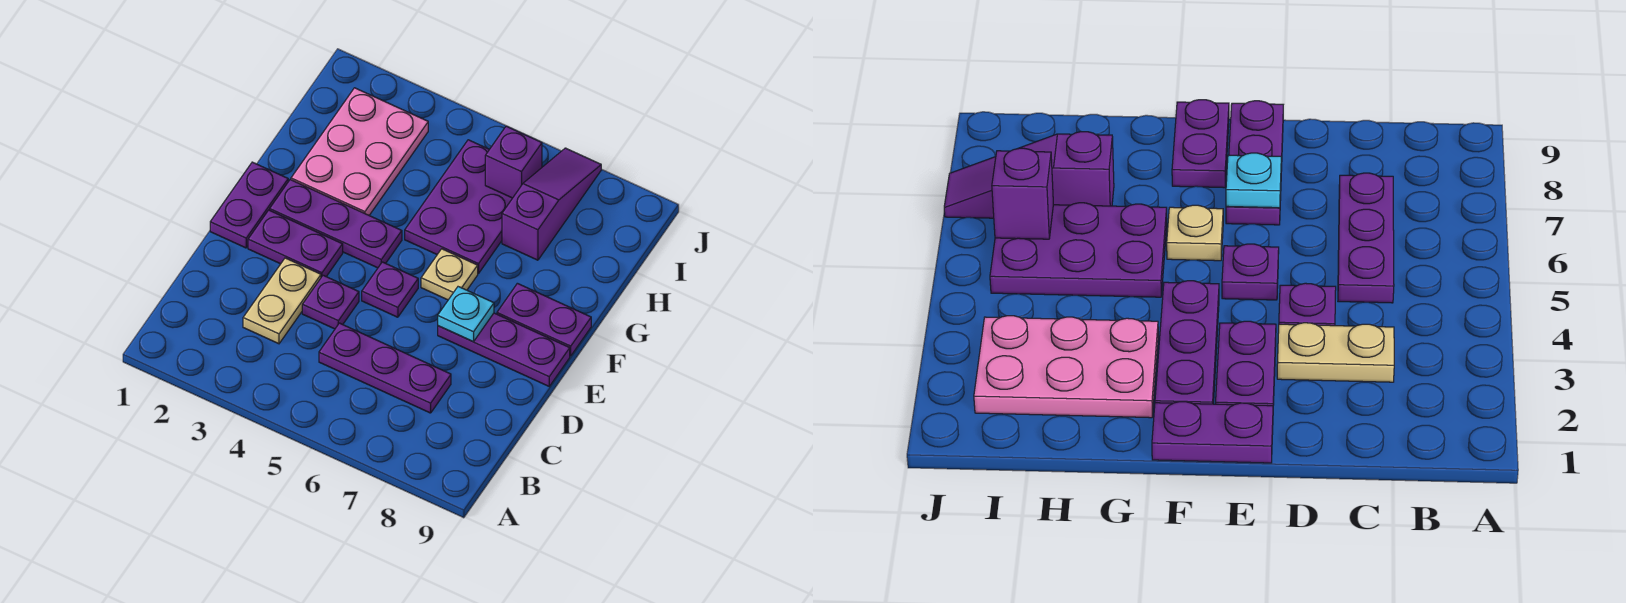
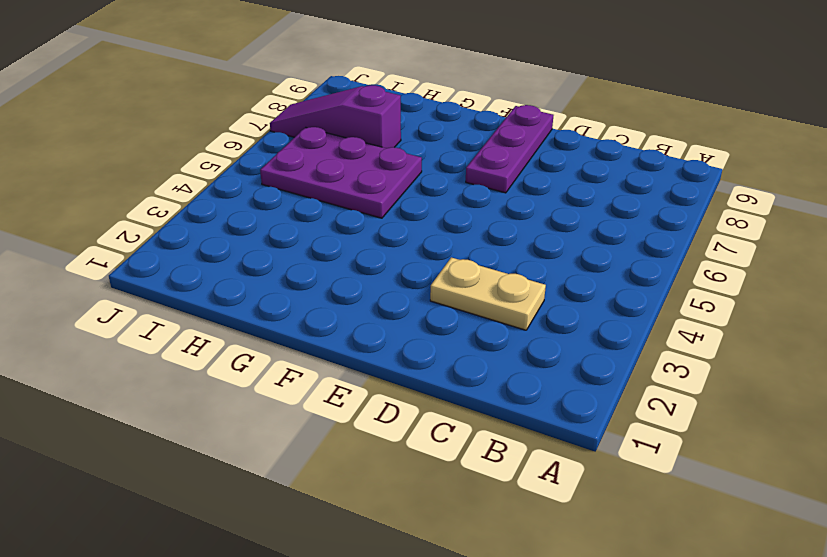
none -> purple 1x3 plate [319,323,451,413]
none -> purple 1x1 plate [302,275,359,329]
none -> purple 1x2 plate [210,162,288,248]

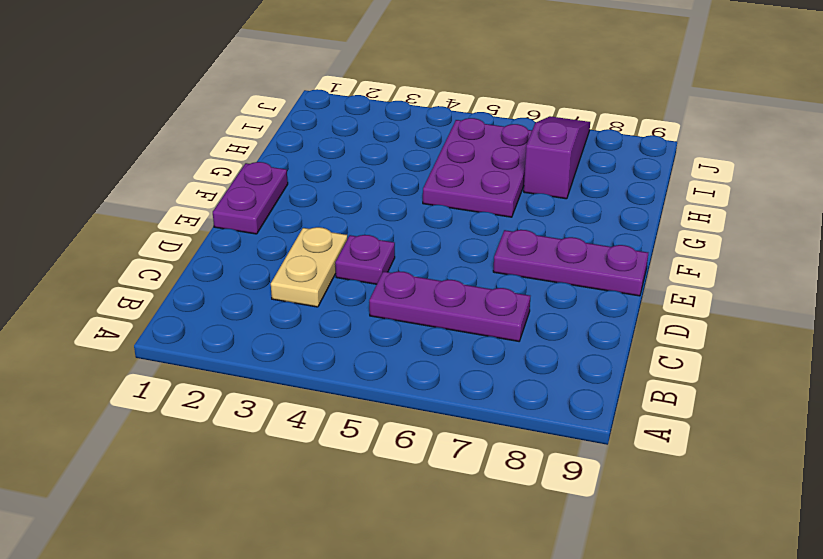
none -> purple 1x2 plate [248,210,343,277]
none -> purple 1x1 plate [362,262,418,317]
none -> purple 1x3 plate [270,180,402,268]

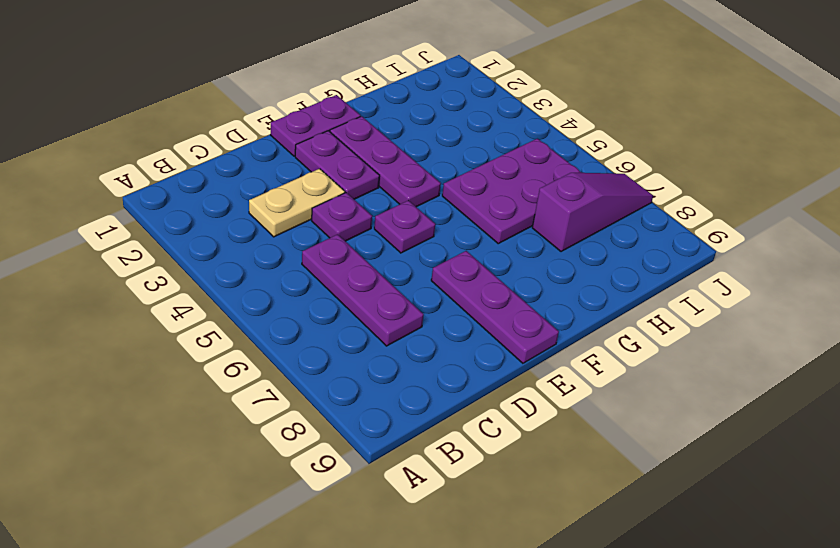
none -> tan 1x1 plate [421,249,478,300]
none -> purple 1x2 plate [497,283,591,356]
none -> pink 2x3 plate [291,88,428,215]

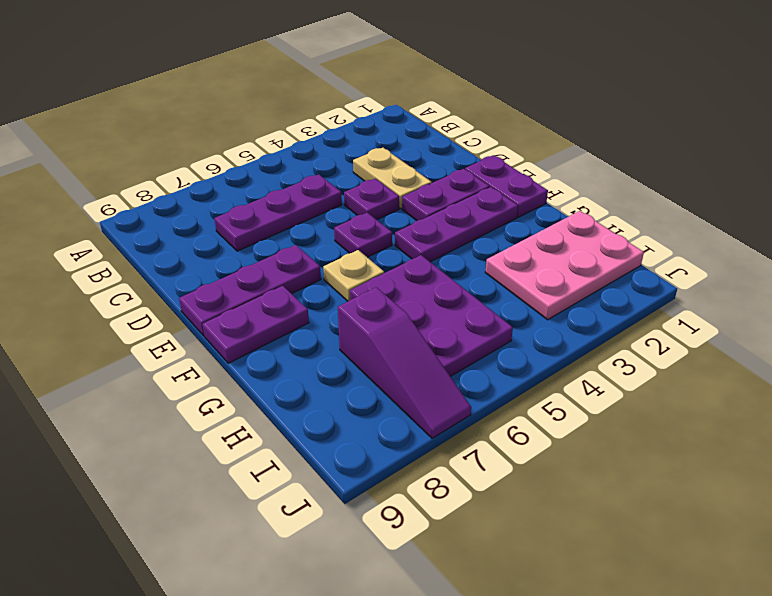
pink 2x3 plate [485,211,644,320] -> pink 2x3 plate turned to [291,88,428,215]
none -> cyan 1x1 plate [438,287,494,342]
none -> purple 1x1 brick [485,126,542,198]

